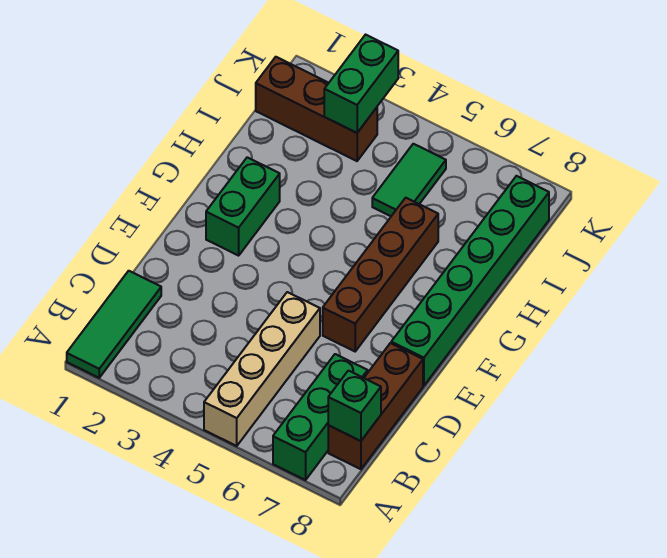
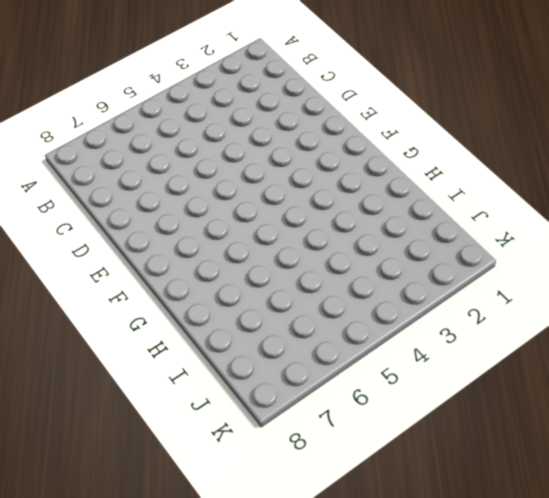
none -> green 1x3 tile [67,271,161,378]
none -> tan 1x4 brick [204,292,320,446]

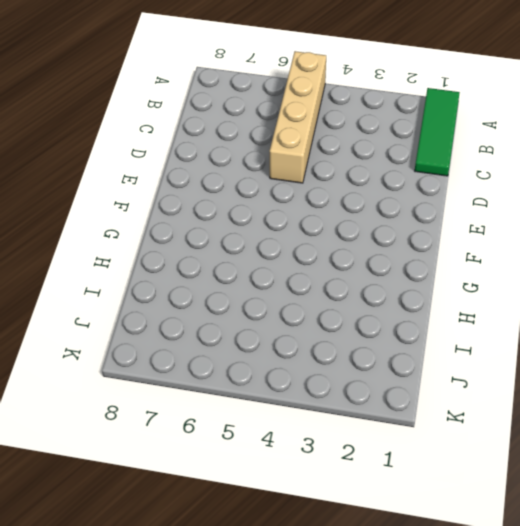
none -> green 1x3 brick [273,354,368,480]
none -> brown 1x3 brick [328,343,423,469]

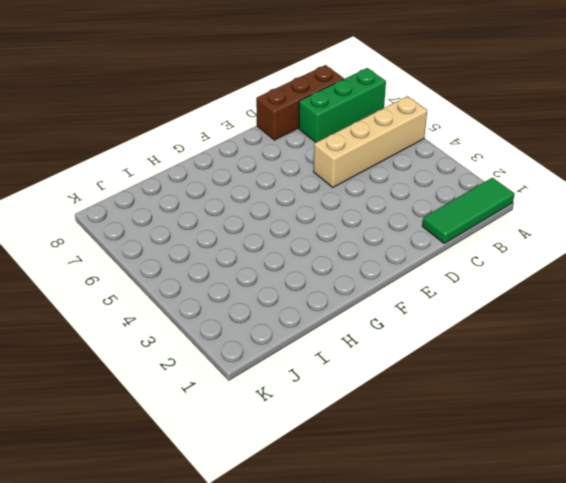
none -> brown 1x4 brick [323,198,438,351]
none -> green 1x6 brick [391,176,549,386]

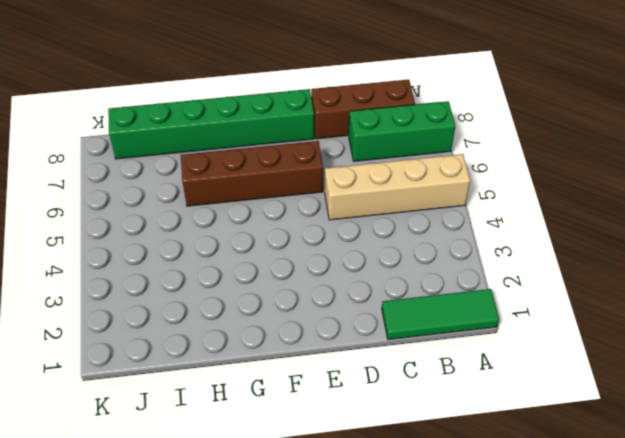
none -> green 1x2 brick [206,157,280,256]
none -> green 1x2 tile [372,144,446,216]

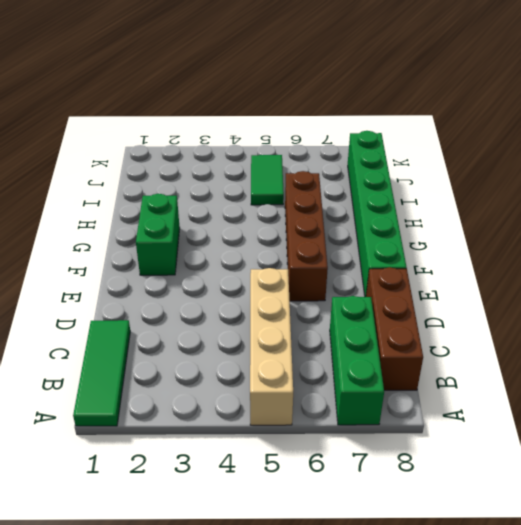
none -> brown 1x3 brick [256,57,377,161]
none -> green 1x1 brick [328,371,381,441]

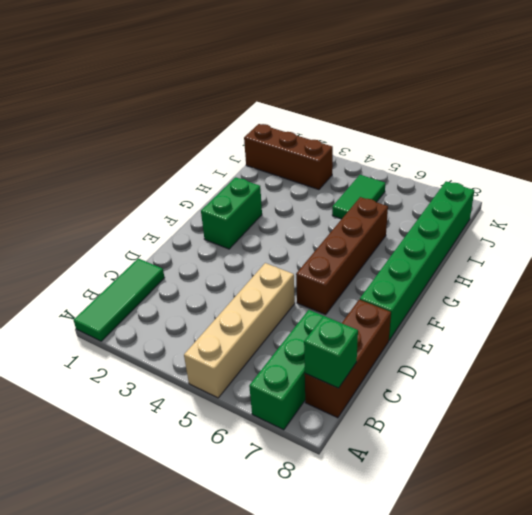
none -> green 1x2 brick [324,35,398,133]

